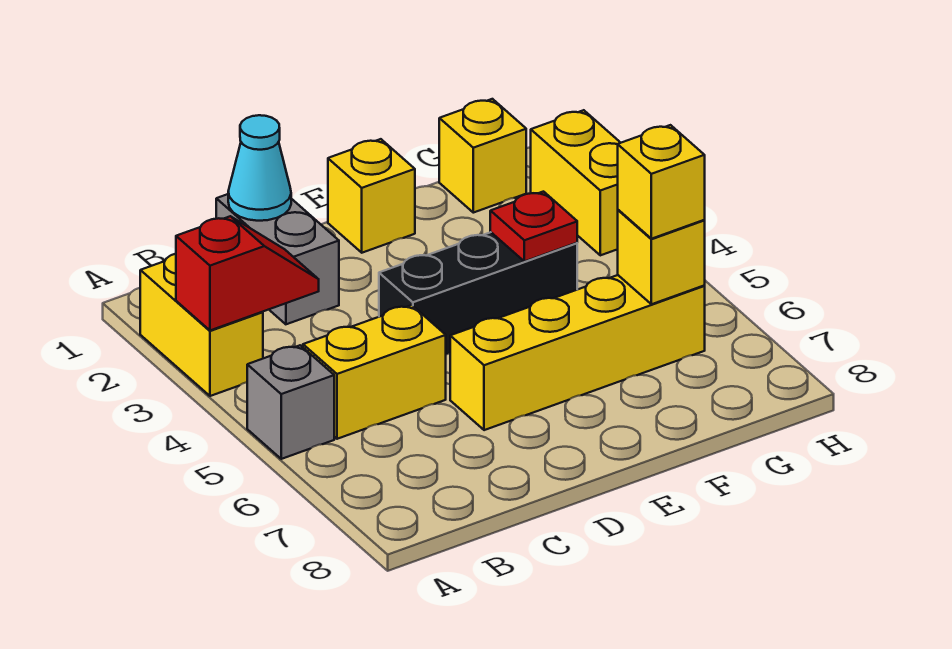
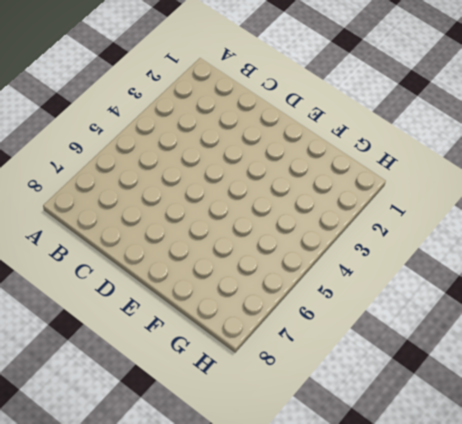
none -> yellow 1x2 brick [140,254,263,396]
none -> grey 1x1 brick [247,345,334,459]
none -> yellow 1x2 brick [303,305,446,439]

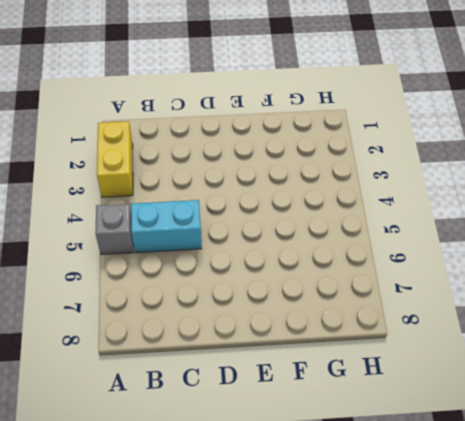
cyan 1x2 brick [131,200,201,253] -> yellow 1x2 brick [303,305,446,439]
none -> grey 1x2 brick [216,194,339,324]
none -> black 1x3 brick [379,232,577,354]
none -> yellow 1x4 brick [450,275,705,430]

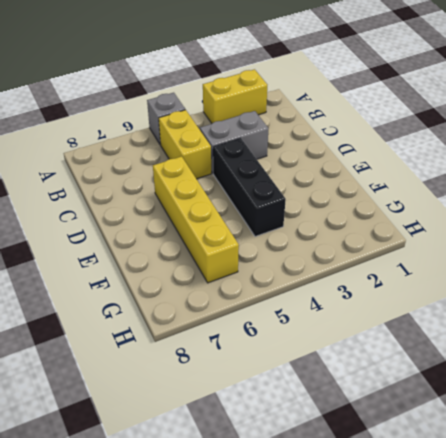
grey 1x2 brick [200,111,269,173] -> grey 1x2 brick moved to [216,194,339,324]
none -> yellow 1x1 brick [328,139,415,253]
none -> yellow 1x1 brick [439,99,526,213]
none -> yellow 1x2 brick [531,110,621,255]

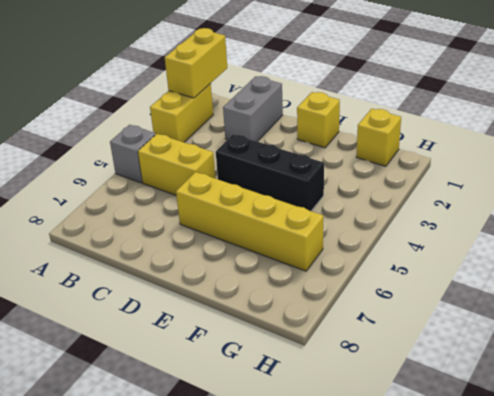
yellow 1x2 brick [165,28,227,98] -> yellow 1x2 brick moved to [531,110,621,255]
none -> red 1x2 slope [176,216,319,330]
none -> cyan 1x1 cone [228,115,291,221]
none -> red 1x1 plate [490,192,577,261]

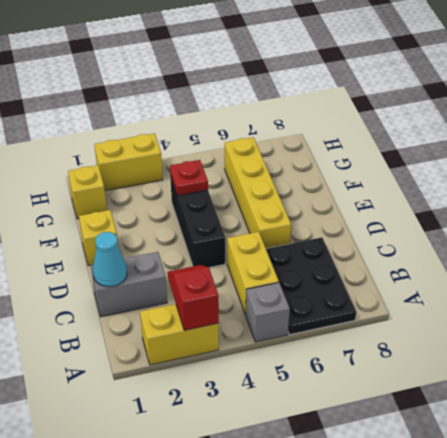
black 2x3 plate [266,237,356,334] -> none
none -> yellow 1x1 brick [618,210,705,304]
none -> yellow 1x1 brick [618,125,705,239]

